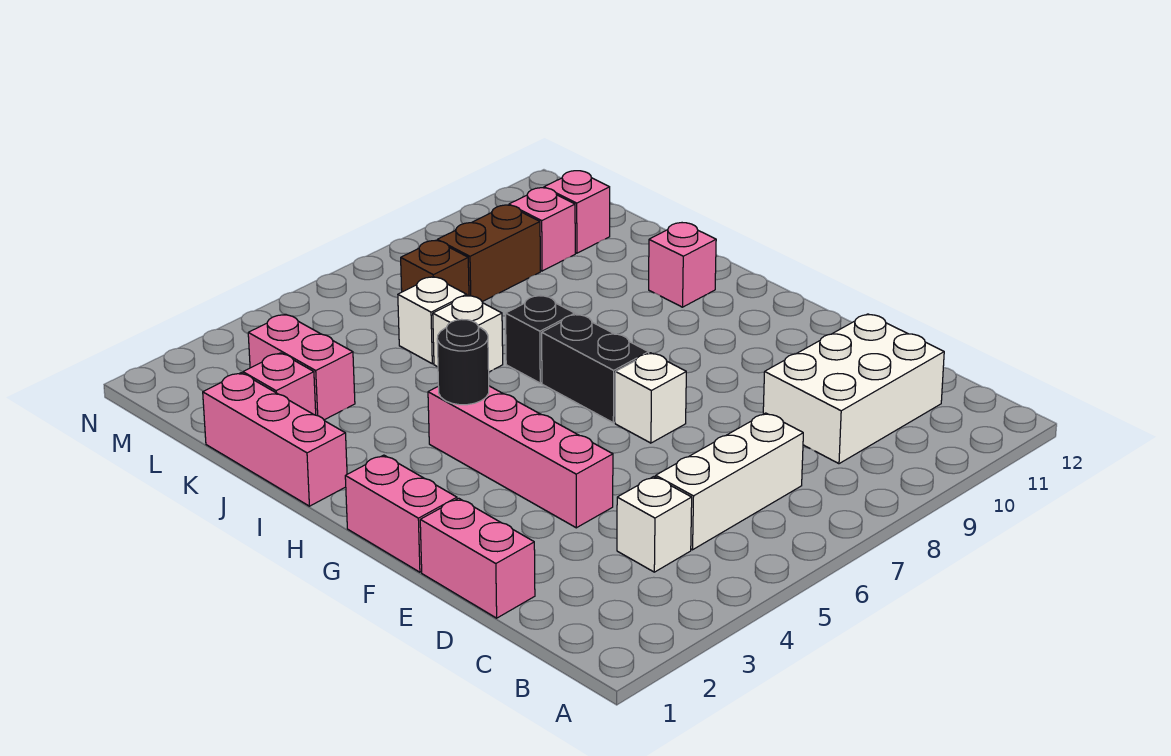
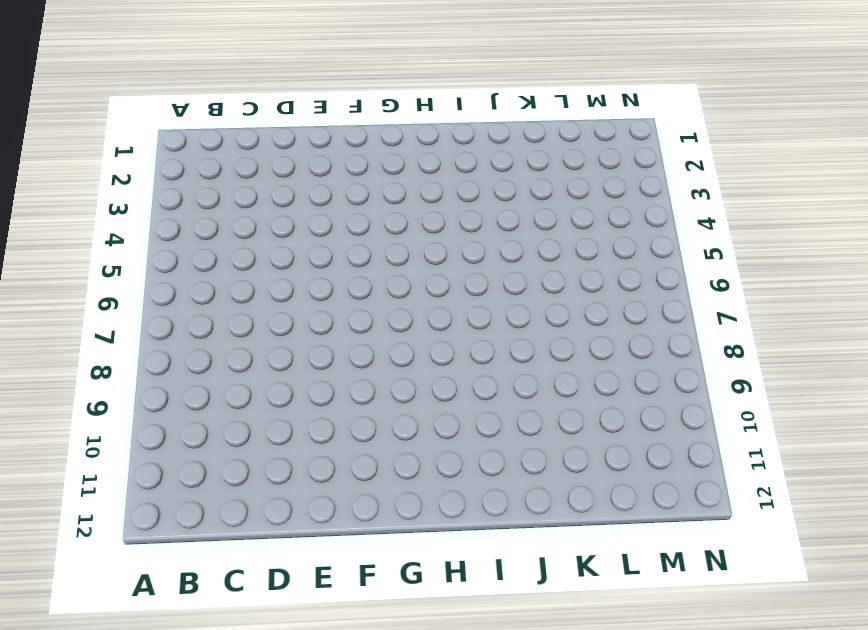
none -> white 1x1 brick [617,477,692,572]
none -> white 1x3 brick [656,413,803,550]
none -> white 2x3 brick [763,314,944,464]

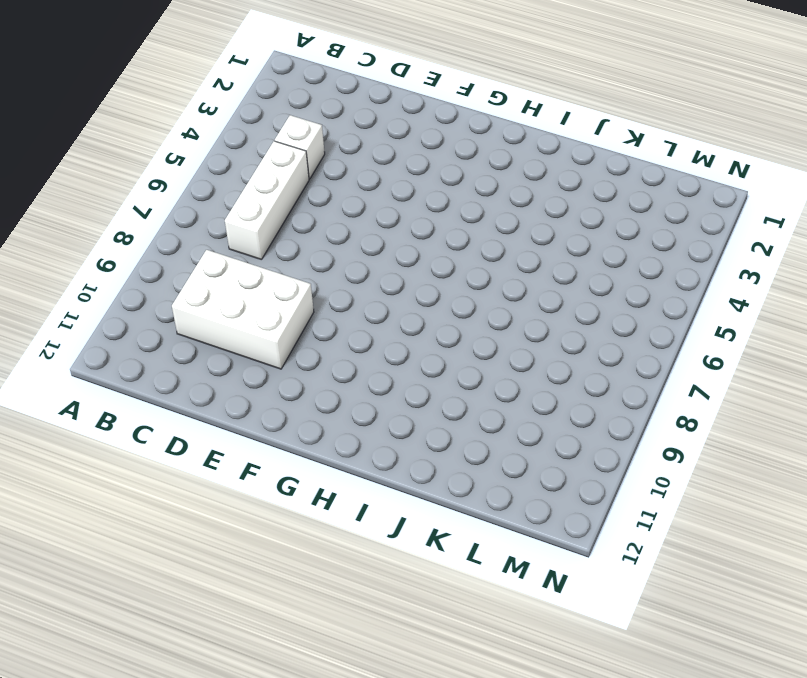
white 2x3 brick [172,250,314,369] -> white 2x3 brick turned to [763,314,944,464]
none -> pink 1x2 brick [420,498,535,618]
none -> pink 1x4 brick [428,386,613,528]
none -> pink 1x2 brick [345,455,457,572]

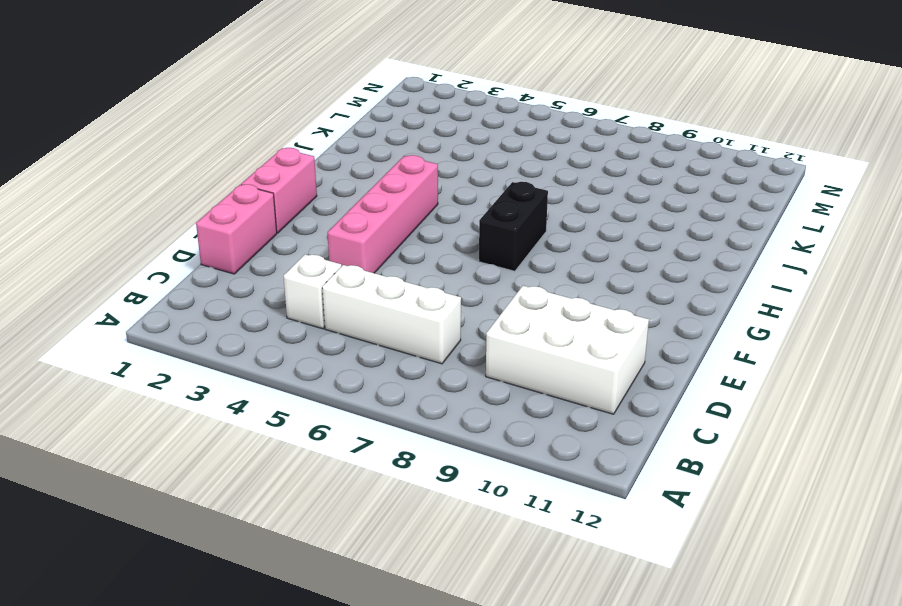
none -> white 1x1 brick [615,353,686,443]
none -> pink 1x3 brick [203,373,347,506]
none -> black 1x1 brick [506,295,575,383]

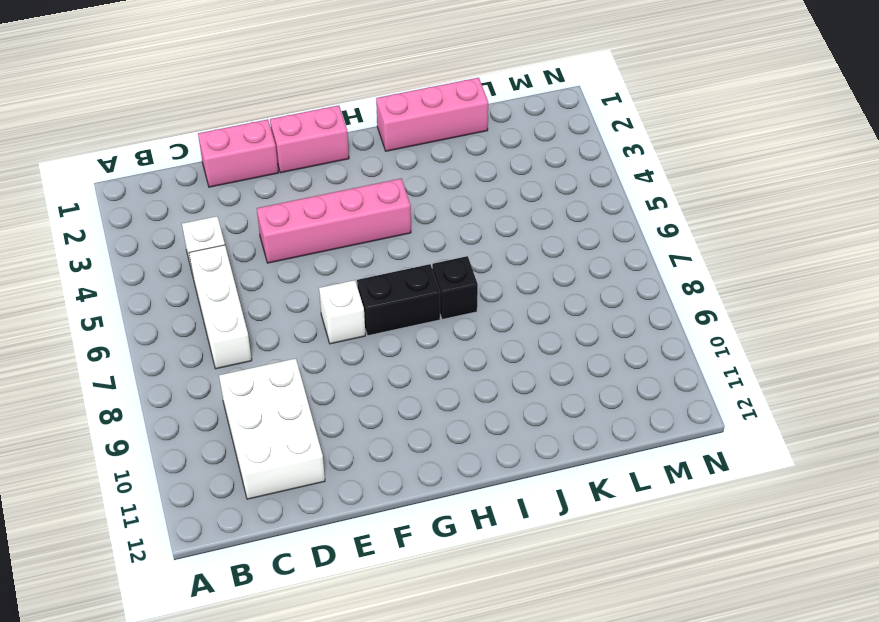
none -> pink 1x1 brick [649,223,716,307]
none -> white 1x1 brick [433,295,503,372]
none -> pink 1x1 brick [243,353,316,415]

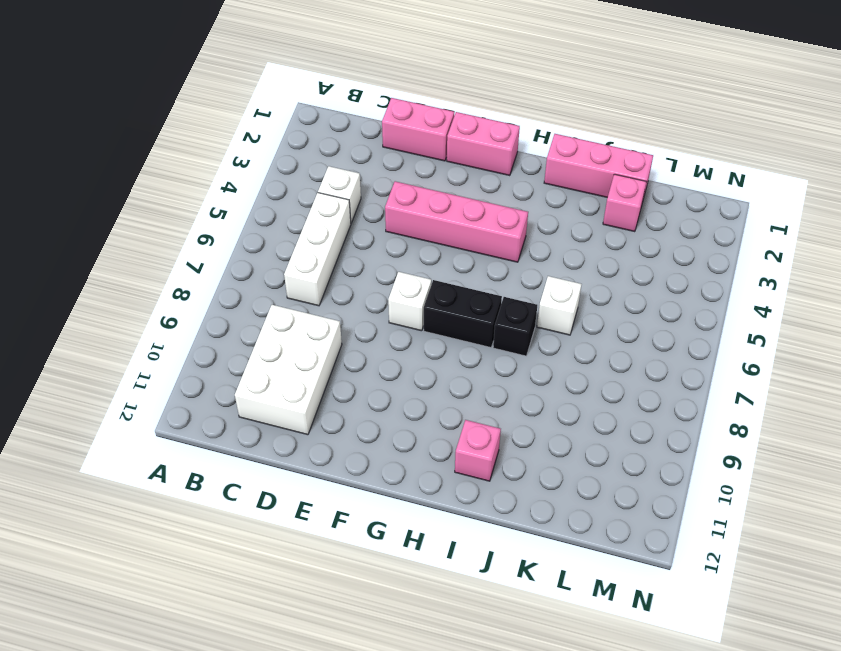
none -> pink 1x2 brick [248,314,355,420]
none -> white 1x1 brick [398,277,467,364]
none -> brown 1x1 brick [401,240,469,296]

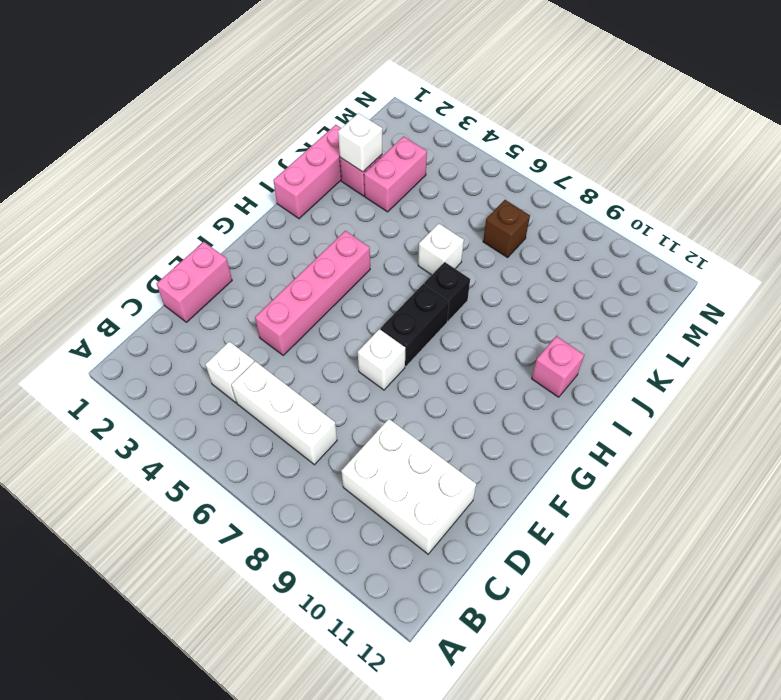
white 1x1 brick [338,113,382,172] -> white 1x1 brick moved to [398,277,467,364]
none -> pink 1x2 brick [345,455,457,572]
none -> brown 1x2 brick [437,205,540,302]
none -> pink 1x1 brick [509,188,575,271]

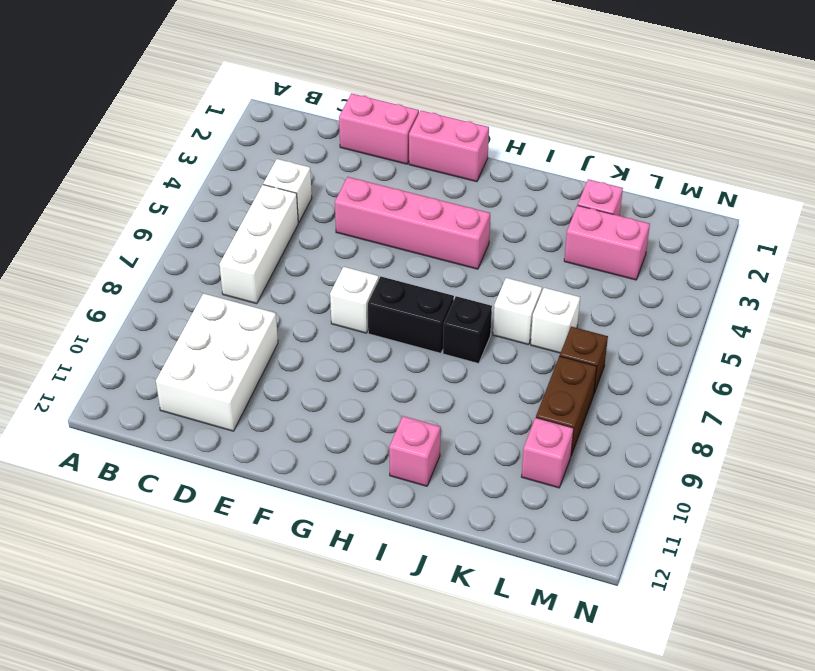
none -> pink 1x3 brick [203,373,347,506]
none -> pink 1x1 brick [544,171,610,253]
none -> black 1x1 round brick [437,319,489,405]

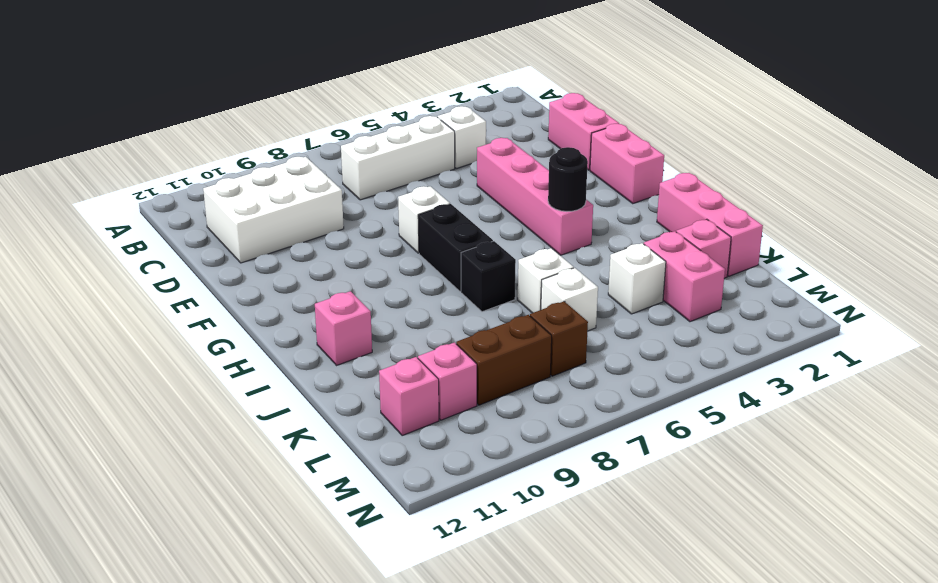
white 1x1 brick [608,243,666,314] -> none

